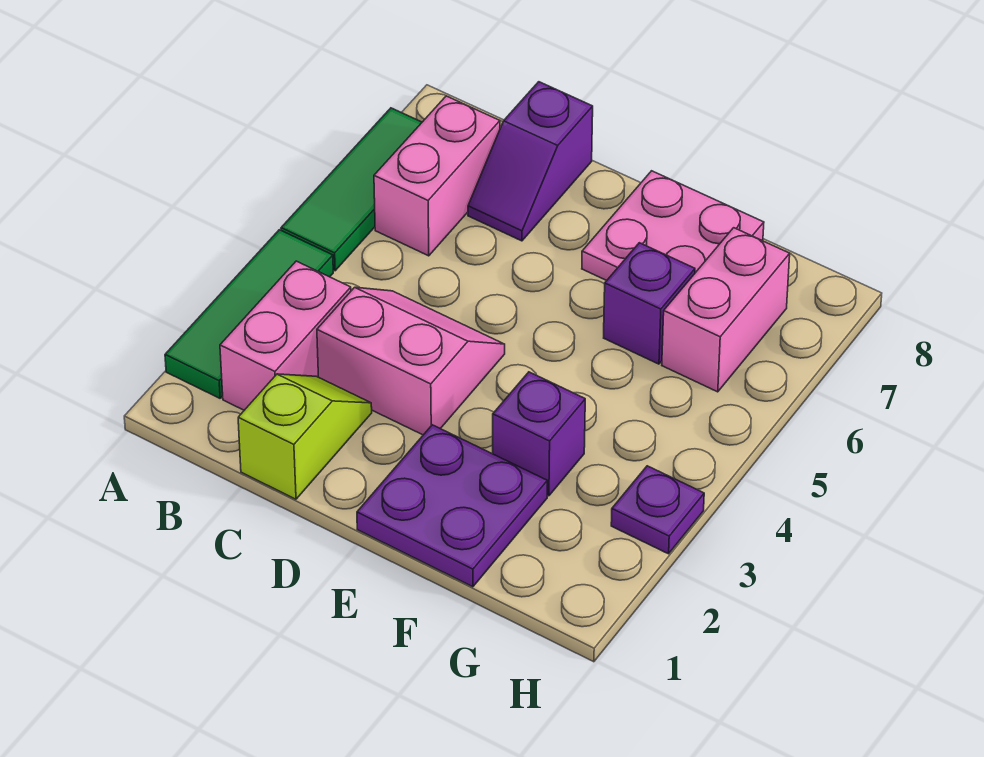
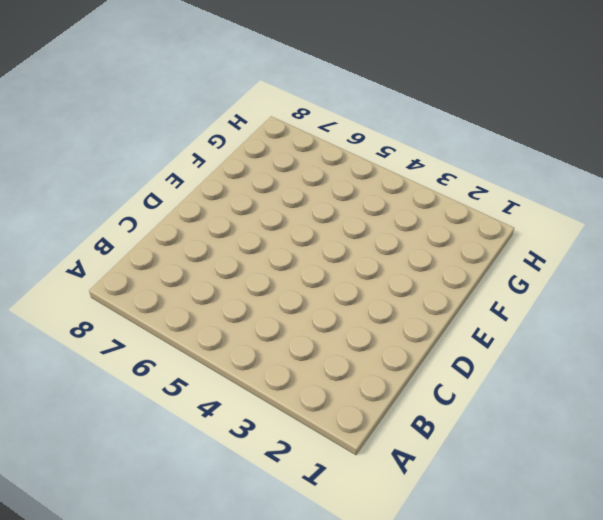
none -> green 1x3 tile [165,230,333,398]
none -> green 1x3 tile [281,108,422,271]
none -> pink 1x2 brick [220,261,351,410]

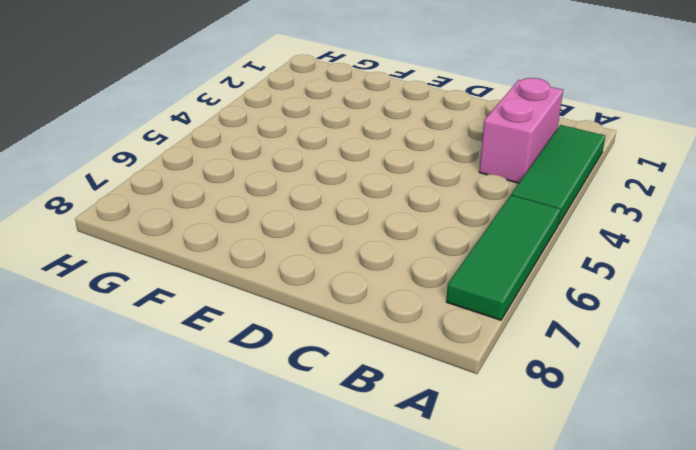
none -> pink 1x2 brick [374,96,500,256]
none -> lime 1x2 slope [238,374,372,499]
none -> pink 2x2 slope [317,287,505,435]

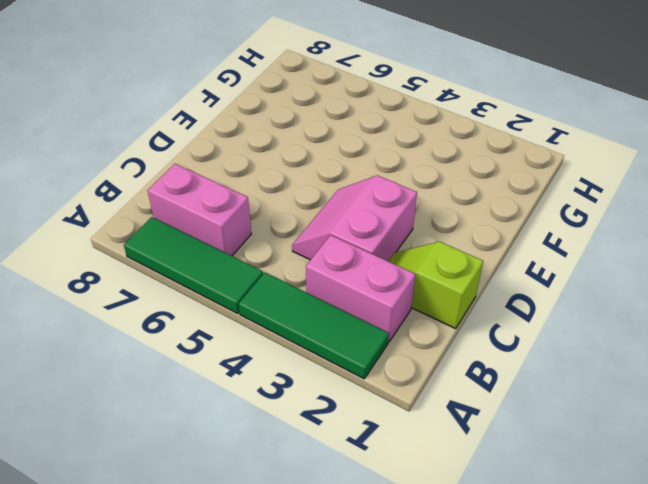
none -> purple 1x2 slope [468,82,593,241]
none -> purple 2x2 plate [357,425,547,587]
none -> pink 2x2 plate [582,171,764,281]

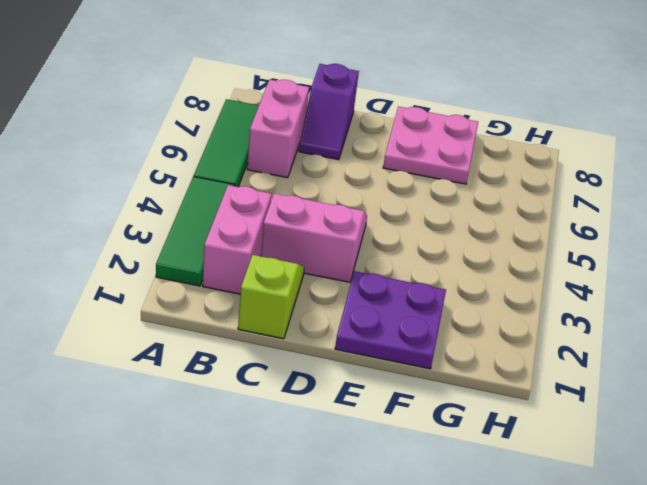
none -> purple 1x1 brick [493,372,585,496]
none -> purple 1x1 brick [604,243,695,364]
none -> pink 1x2 brick [662,228,790,392]

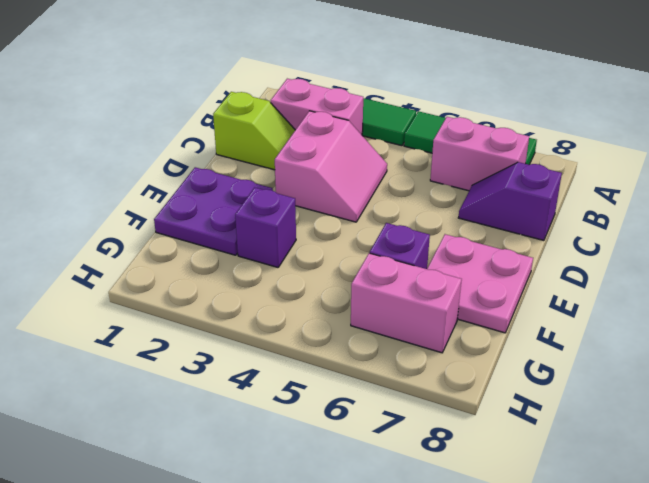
none -> purple 1x1 plate [611,466,704,554]

